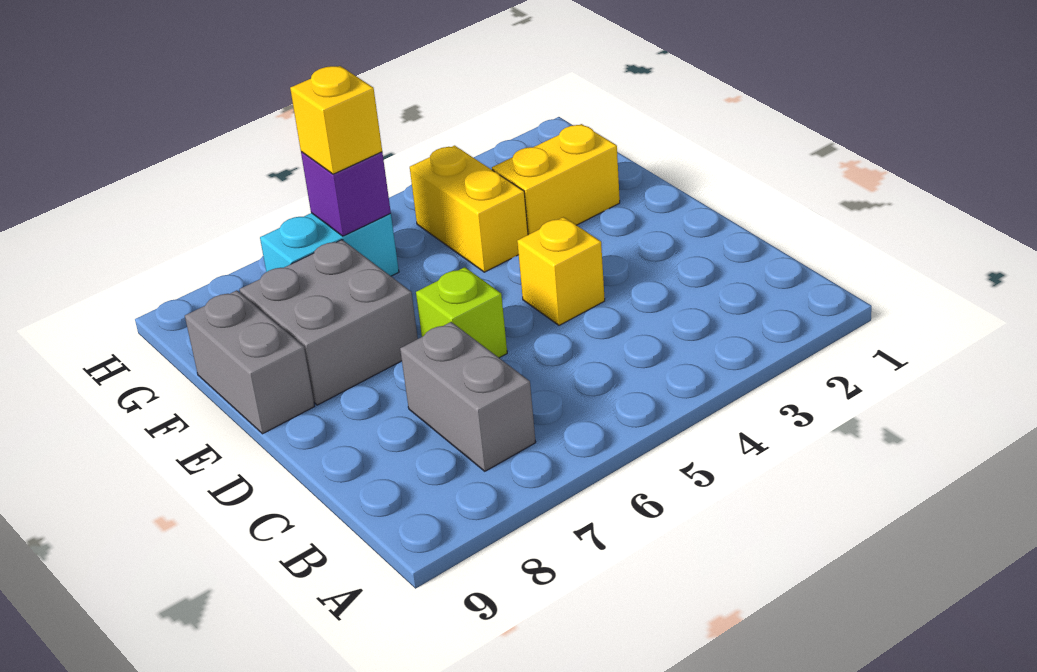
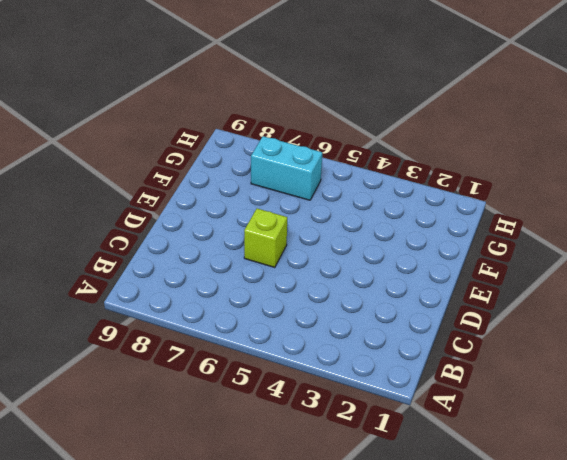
none -> grey 1x2 brick [400,322,536,471]
none -> yellow 1x1 brick [517,217,605,326]

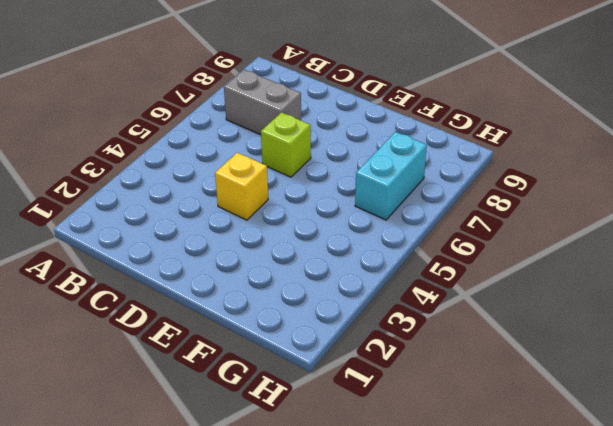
none -> grey 2x2 brick [240,240,418,405]
none -> grey 1x2 brick [185,290,315,434]

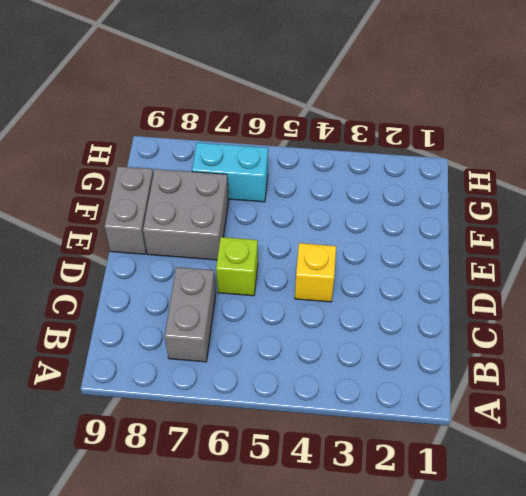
none -> yellow 1x2 brick [492,124,620,235]
none -> yellow 1x2 brick [410,146,528,272]

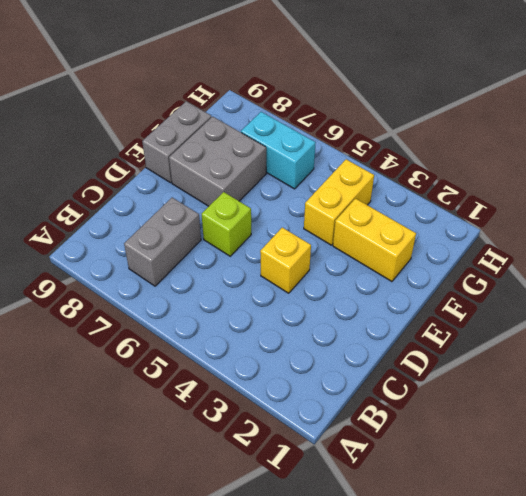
none -> purple 1x1 brick [301,152,391,236]
none -> yellow 1x1 brick [290,66,382,174]

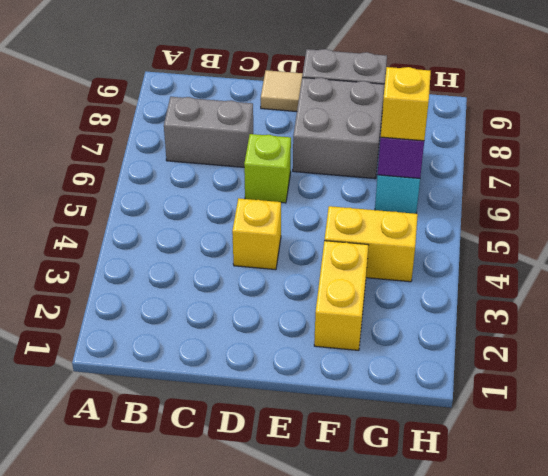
tan 1x1 tile [261,70,303,111] -> none

